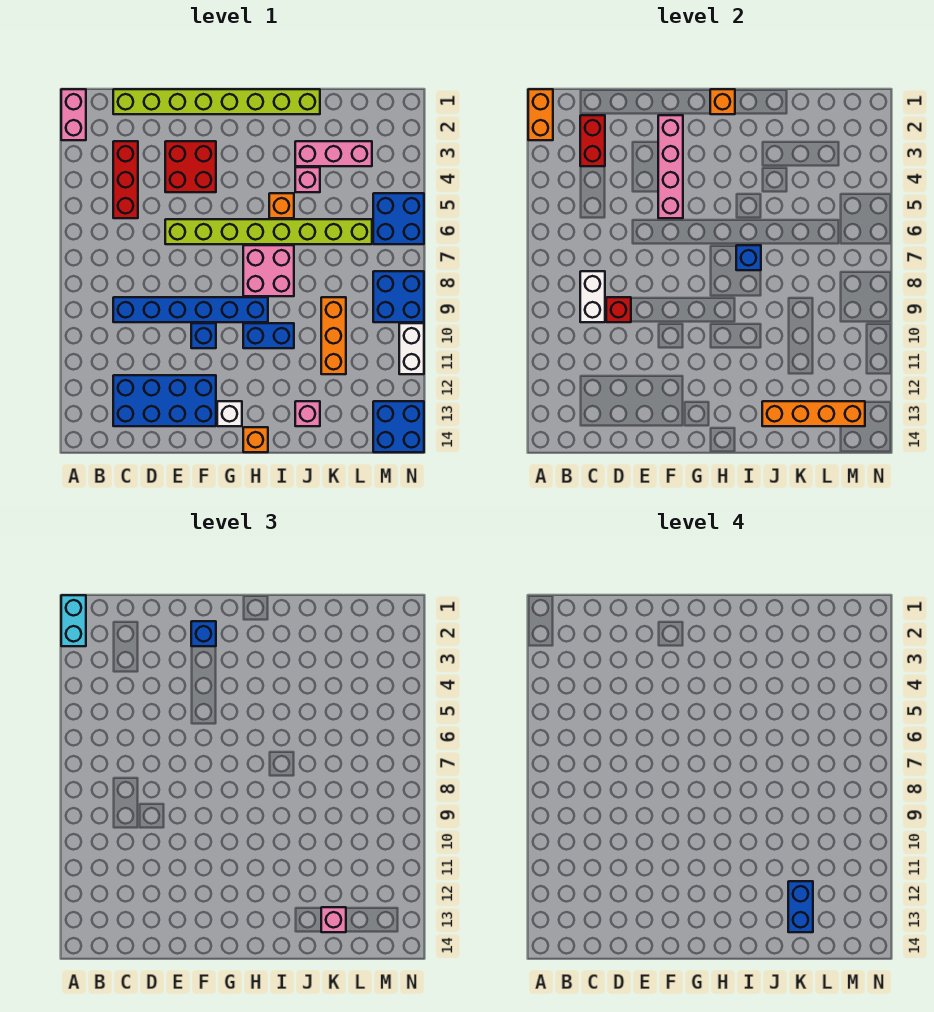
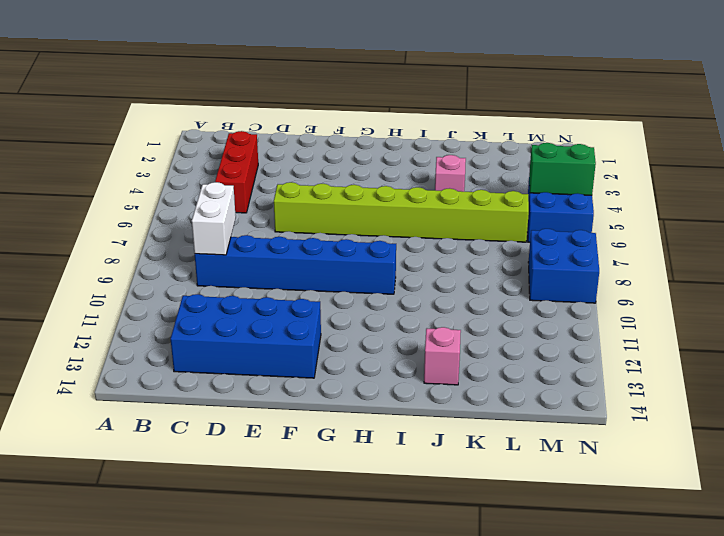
green 1x2 brick [529,143,596,195] -> none
none -> pink 1x2 brick [61,89,86,140]
none -> lime 1x8 brick [113,89,320,114]
none -> red 2x2 brick [165,141,216,192]
none -> blue 1x1 brick [191,323,216,348]

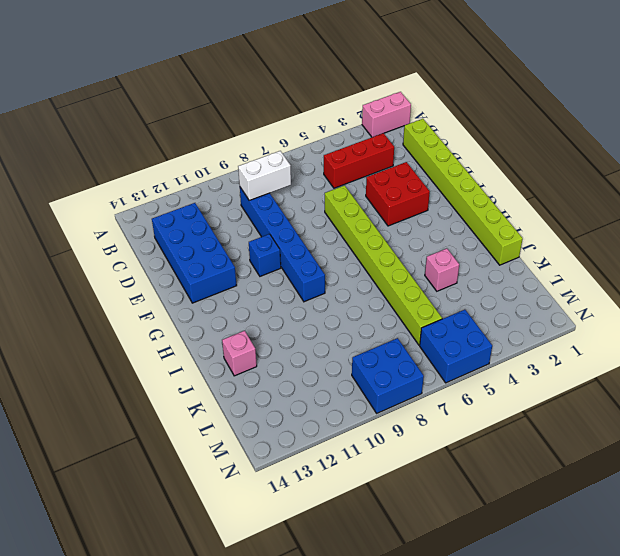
none -> white 1x1 brick [217,401,242,426]
none -> pink 2x2 brick [243,245,294,296]
none -> blue 1x2 brick [243,323,294,348]
none -> orange 1x1 brick [243,427,268,452]

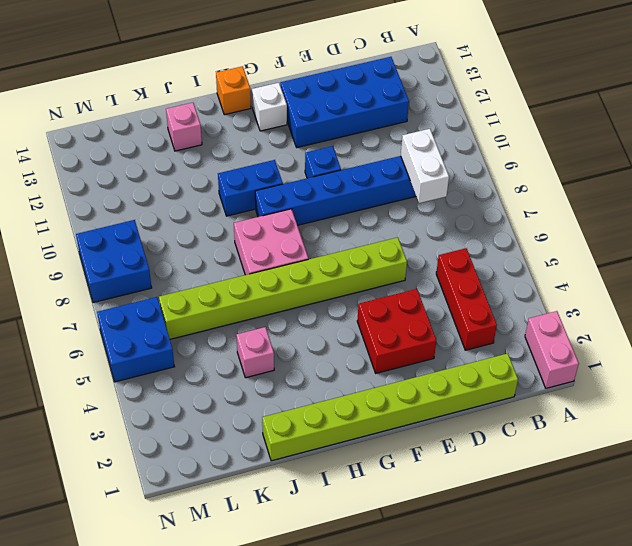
none -> orange 1x1 brick [269,193,294,218]
none -> pink 1x3 brick [295,141,372,166]
none -> orange 1x3 brick [321,297,346,374]
none -> blue 2x2 brick [373,401,424,452]

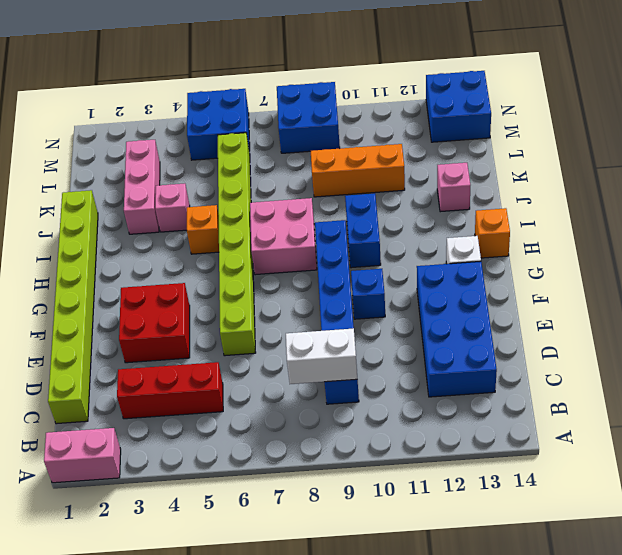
none -> white 1x2 brick [399,323,424,374]
none -> orange 1x2 brick [528,89,553,140]
none -> red 1x2 brick [580,115,605,166]
none -> red 1x1 brick [606,297,631,322]

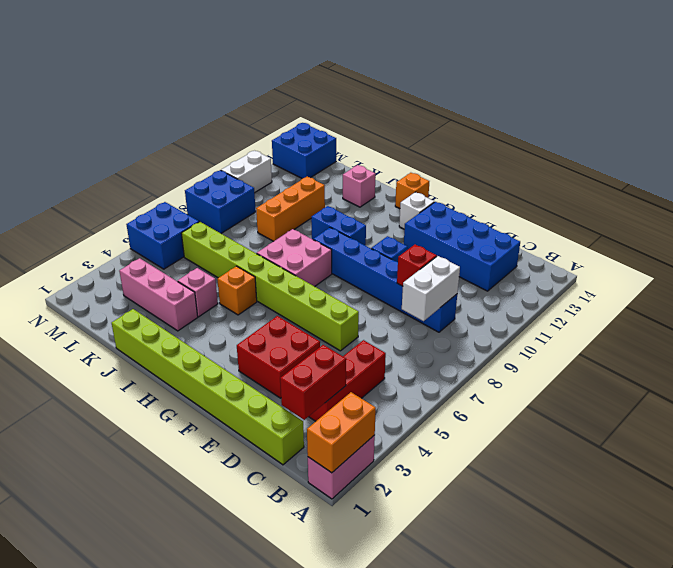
none -> pink 1x4 brick [658,115,683,218]
none -> orange 1x1 brick [710,89,735,114]
none -> blue 1x1 brick [736,245,761,270]
none -> orange 1x4 brick [762,401,865,426]

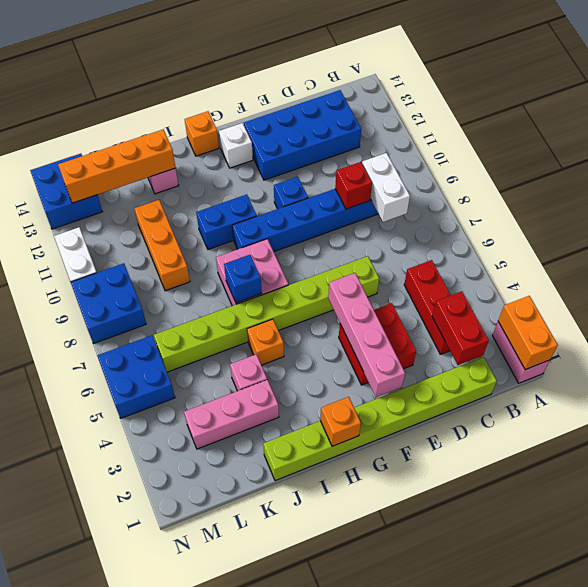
none -> cyan 1x2 brick [61,595,86,646]
none -> blue 1x1 brick [191,621,216,646]
none -> pink 1x1 brick [321,907,346,932]
none -> blue 1x2 brick [788,881,813,932]

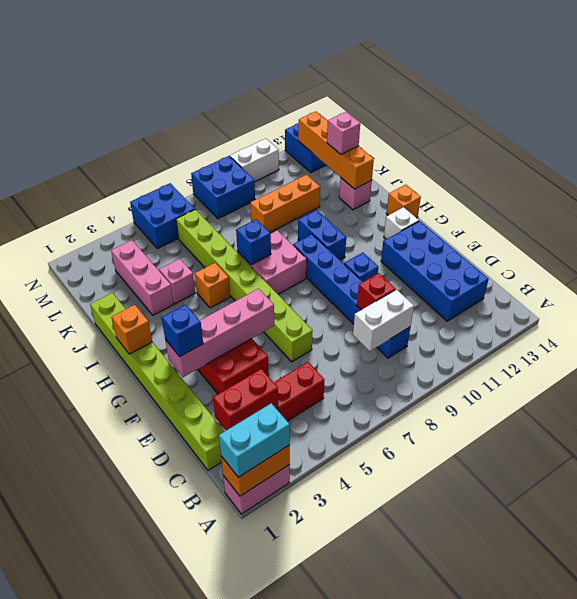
none -> blue 1x2 brick [788,881,813,932]

